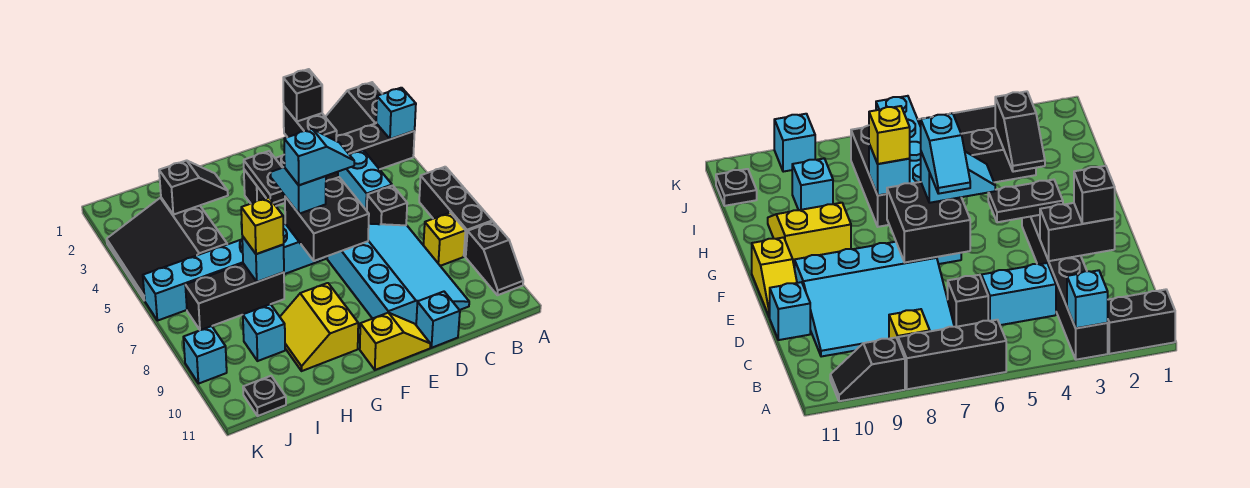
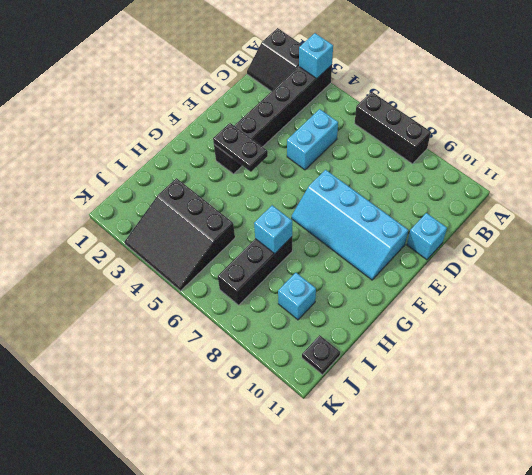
cyan 1x2 brick [287,109,338,170] -> cyan 1x2 brick turned to [338,150,392,211]
cyan 2x4 slope [292,170,408,280] -> cyan 3x4 slope [327,224,469,325]
none -> black 1x2 slope [466,221,523,295]
none -> yellow 1x1 brick [424,213,466,266]
none -> black 1x1 brick [367,186,407,225]

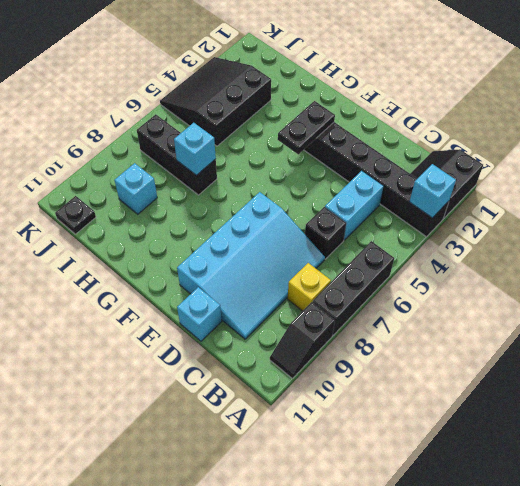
none -> yellow 1x2 slope [360,313,430,370]
none -> cyan 1x6 brick [143,224,325,321]
none -> yellow 2x2 slope [280,283,358,371]

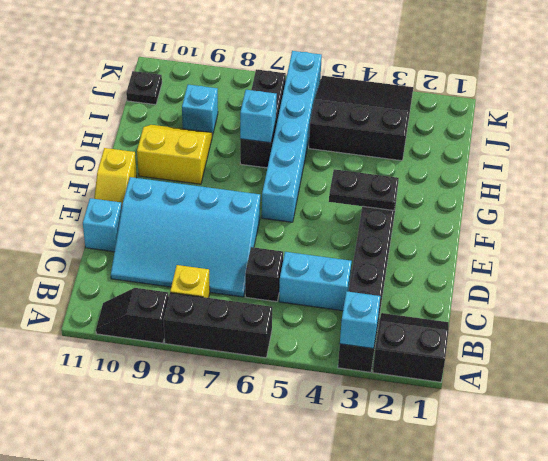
none -> cyan 1x1 brick [183,326,227,384]
none -> black 1x2 brick [284,107,337,141]
none -> black 2x2 brick [285,177,369,261]

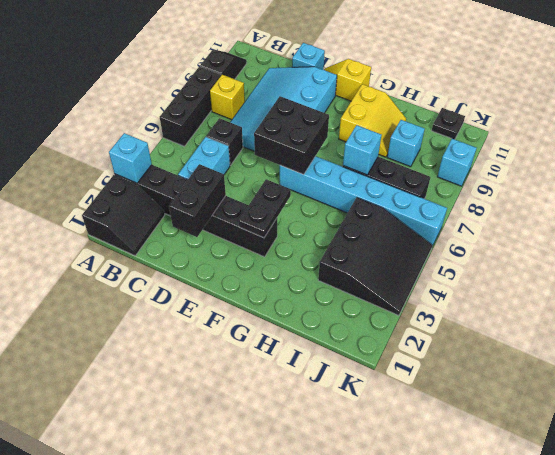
none -> black 1x2 slope [159,160,228,215]
none -> black 1x1 brick [283,69,322,121]
none -> cyan 1x2 slope [271,167,326,214]

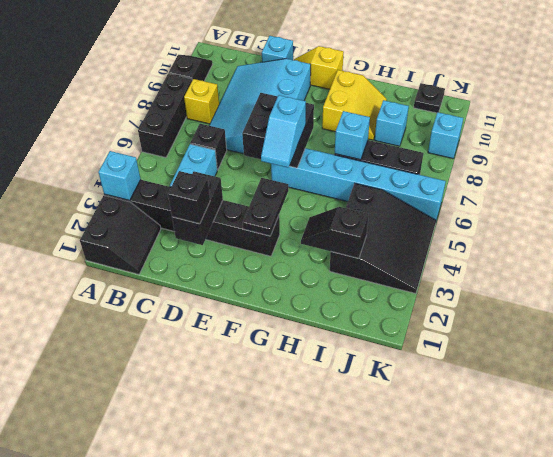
none -> yellow 1x1 brick [241,197,284,254]
none -> cyan 1x2 slope [284,129,354,185]

